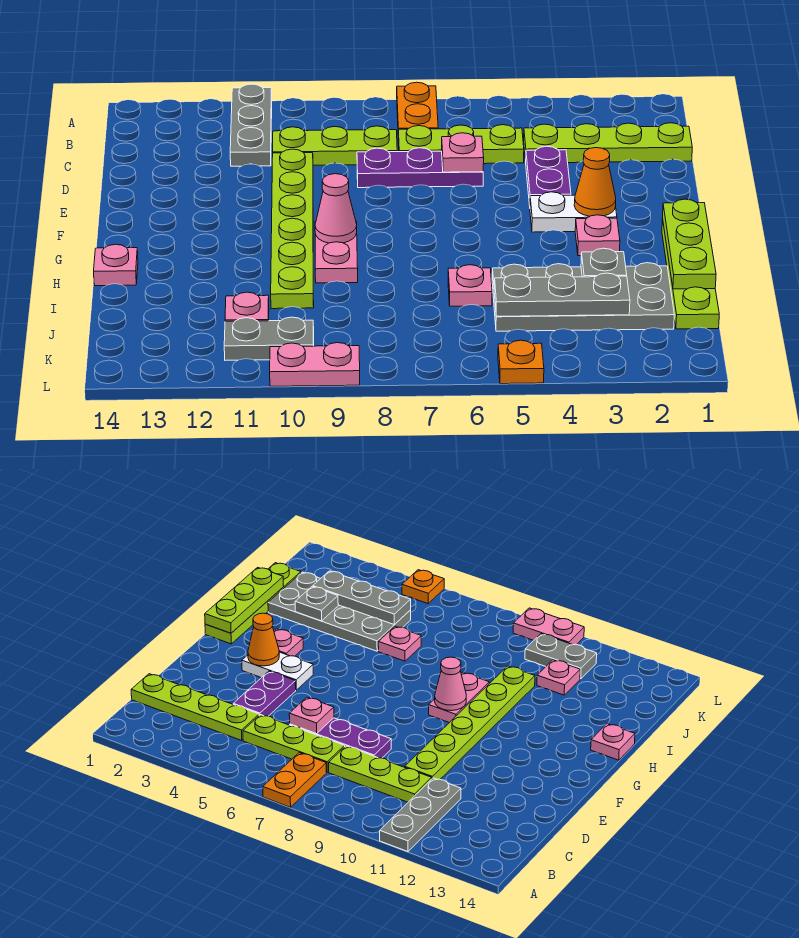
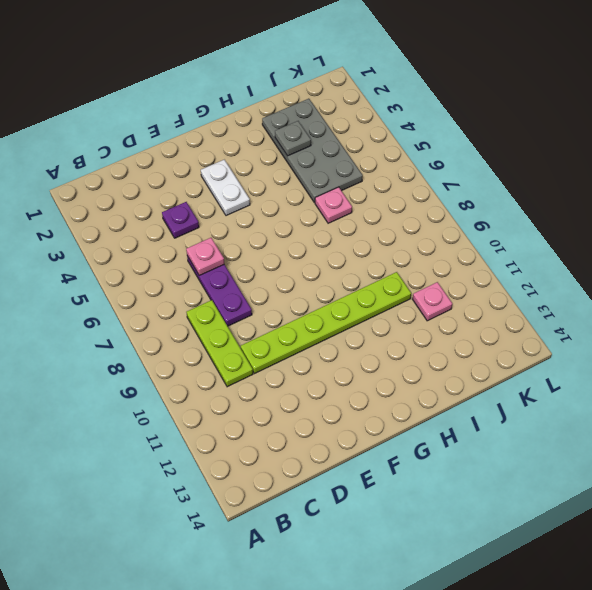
purple 1x1 plate [162,202,199,238] -> purple 1x2 plate [526,146,571,205]
none -> orange 1x2 plate [397,82,438,130]
none -> grey 1x3 plate [230,84,272,166]
none -> lime 1x4 plate [524,123,692,163]

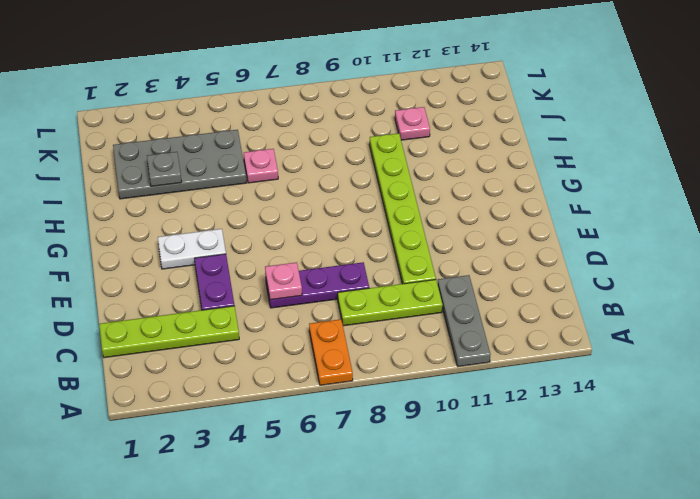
none -> lime 1x3 plate [398,125,524,164]
none -> lime 1x4 plate [662,218,719,329]
none -> pink 1x1 plate [575,215,620,256]

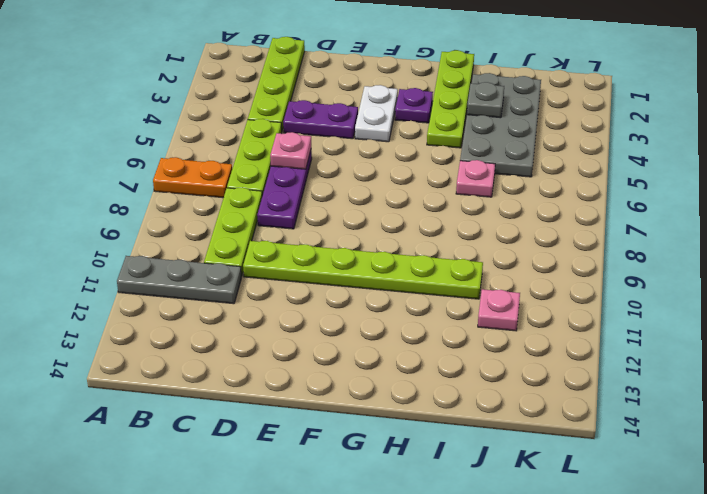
purple 1x1 plate [395,88,433,123] -> pink 1x1 plate [575,215,620,256]
lime 1x4 plate [427,50,474,148] -> lime 1x4 plate turned to [662,218,719,329]
none -> pink 1x2 plate [315,222,358,283]
none -> pink 1x1 plate [94,244,138,286]
none -> grey 1x2 plate [224,317,314,360]

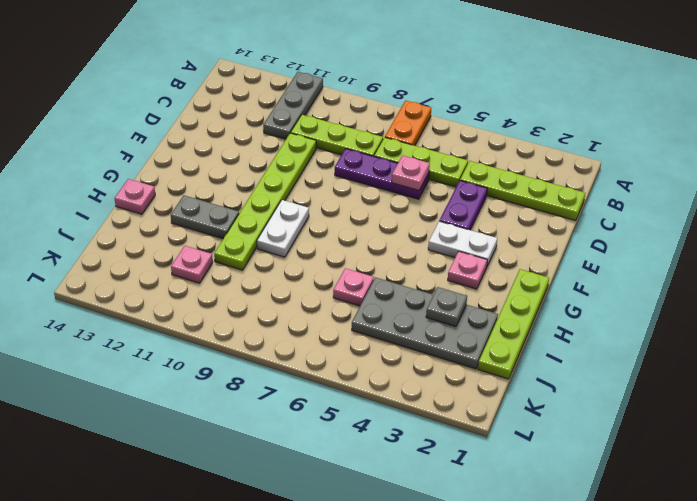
white 1x2 plate [257,200,309,257] -> pink 1x2 plate [315,222,358,283]
grey 1x2 plate [171,195,239,239] -> grey 1x2 plate moved to [224,317,314,360]
none -> orange 1x1 plate [498,340,544,384]
none -> pink 1x2 plate [270,343,360,386]
none -> orange 1x1 cone [574,148,616,216]

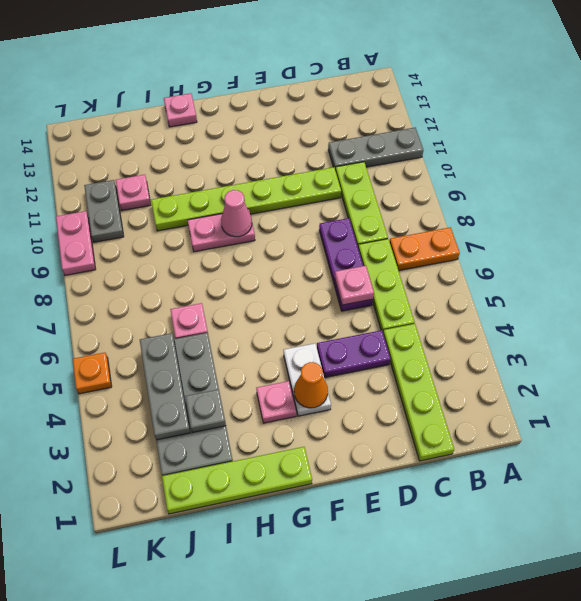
none -> lime 1x3 plate [663,199,716,289]

